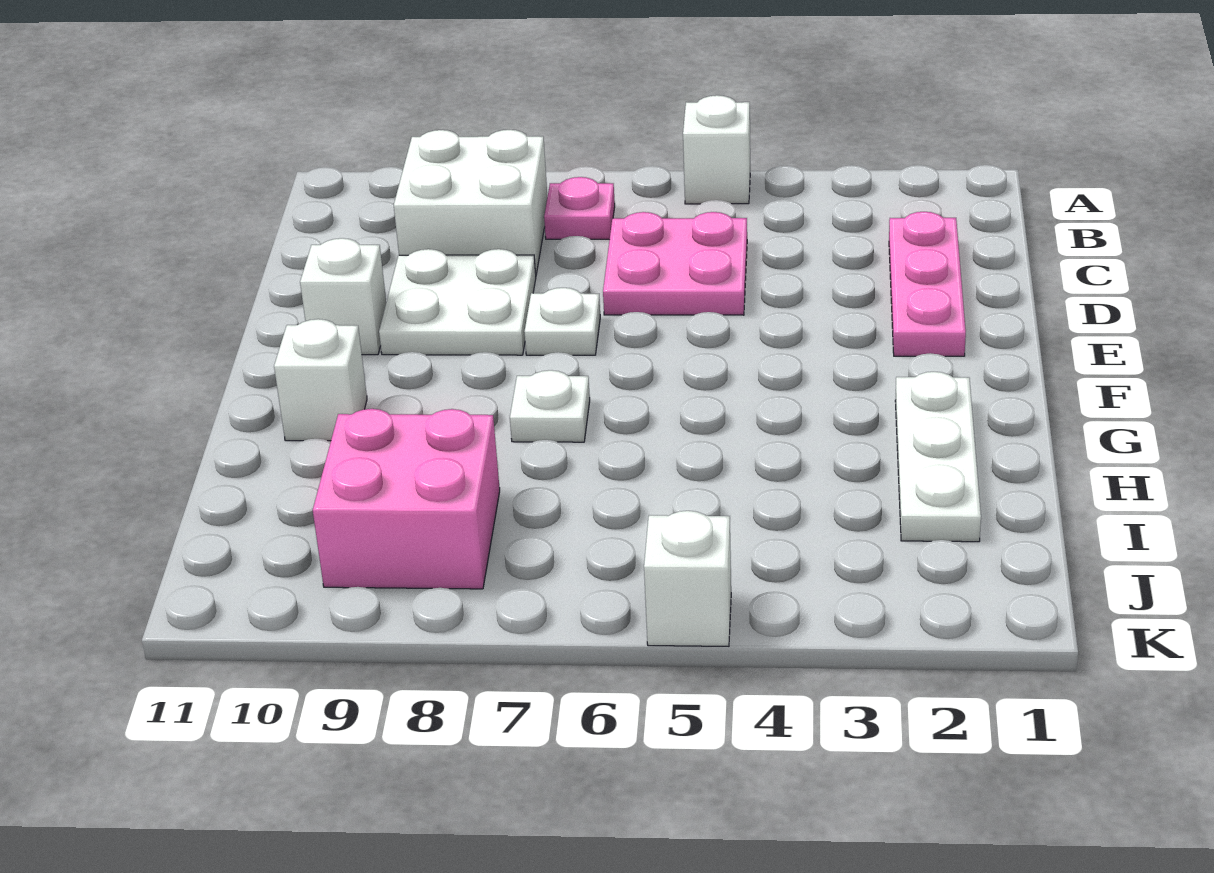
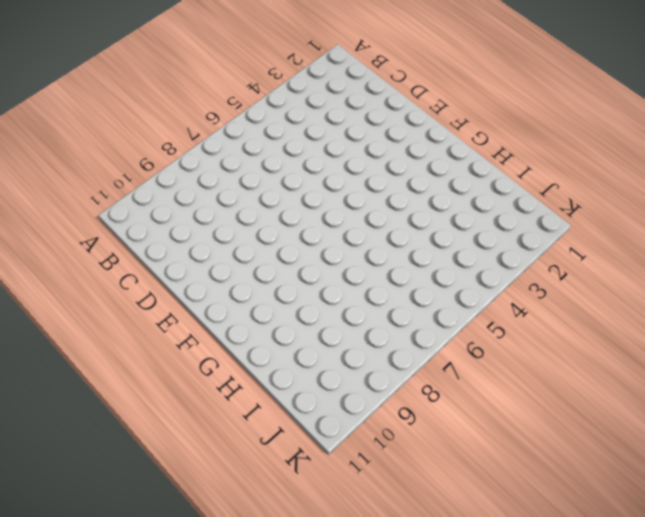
none -> white 1x1 brick [683,95,750,204]
none -> pink 1x1 plate [544,177,615,239]
none -> white 2x2 brick [394,130,548,274]

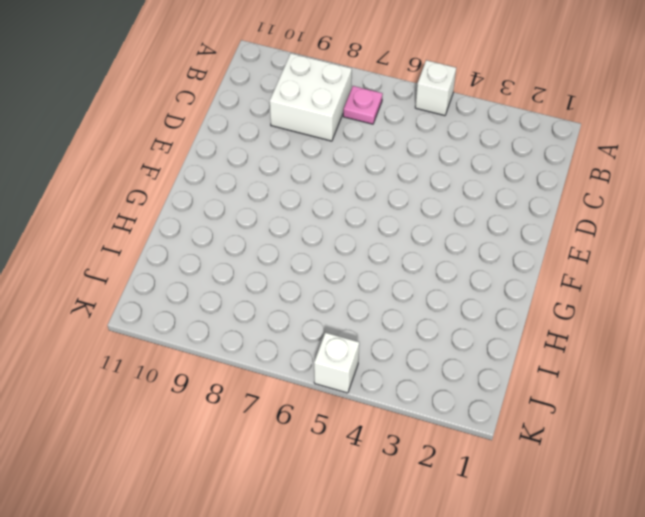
none -> pink 1x3 plate [889,212,966,356]
none -> pink 2x2 plate [603,212,747,315]
none -> white 2x2 plate [379,249,536,355]

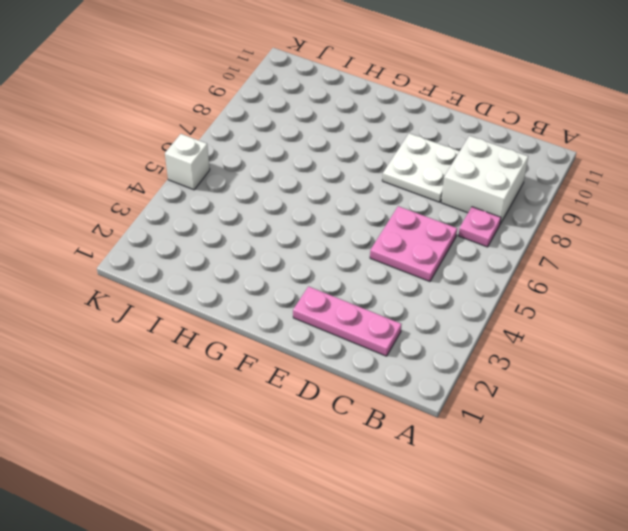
none -> white 1x1 brick [683,95,750,204]
none -> white 1x1 plate [525,288,600,355]
none -> white 1x1 brick [300,238,386,355]

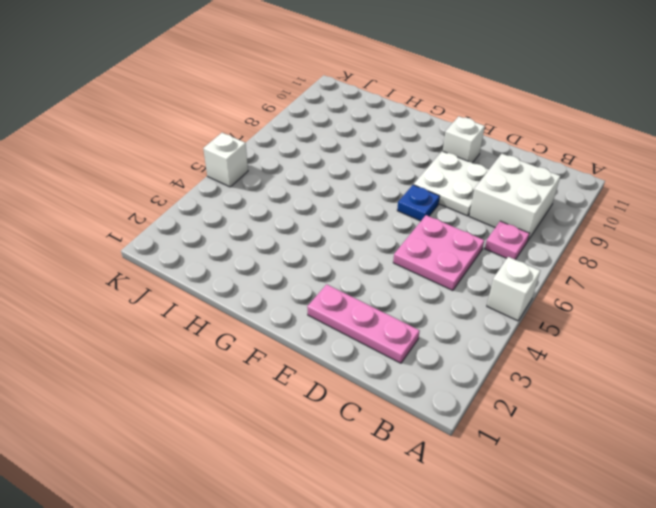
blue 1x1 plate [397,185,440,221] -> white 1x1 plate [525,288,600,355]
none -> white 1x3 plate [895,372,981,542]
none -> white 1x1 plate [510,370,590,442]
none -> white 1x1 brick [274,319,367,441]

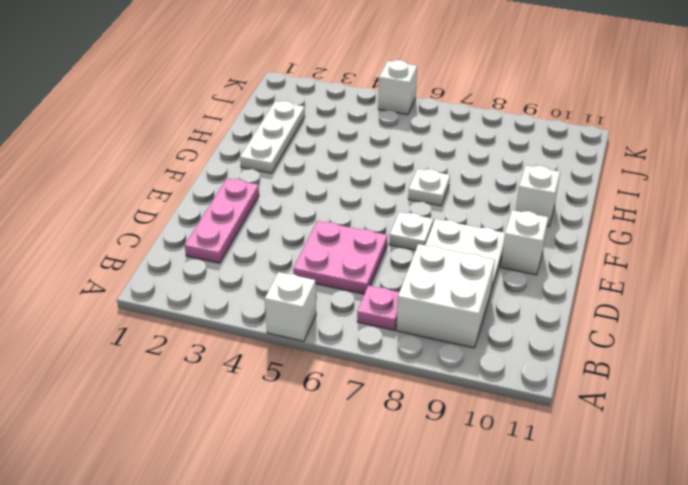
none -> pink 2x2 brick [313,409,500,589]

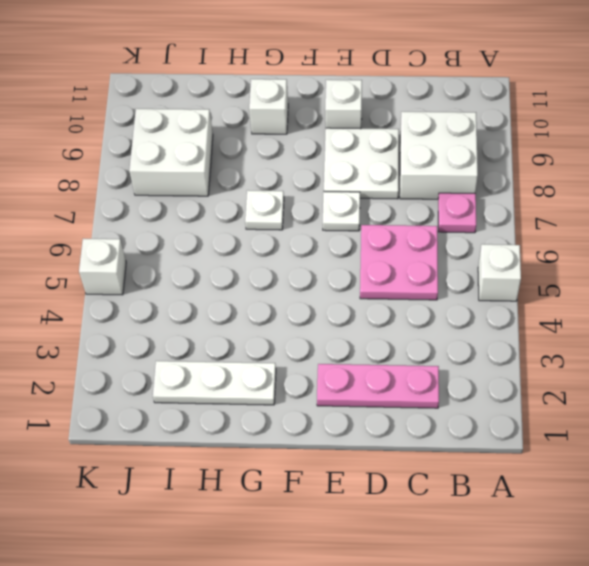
white 2x2 brick [129,109,213,196] -> pink 2x2 brick [313,409,500,589]

